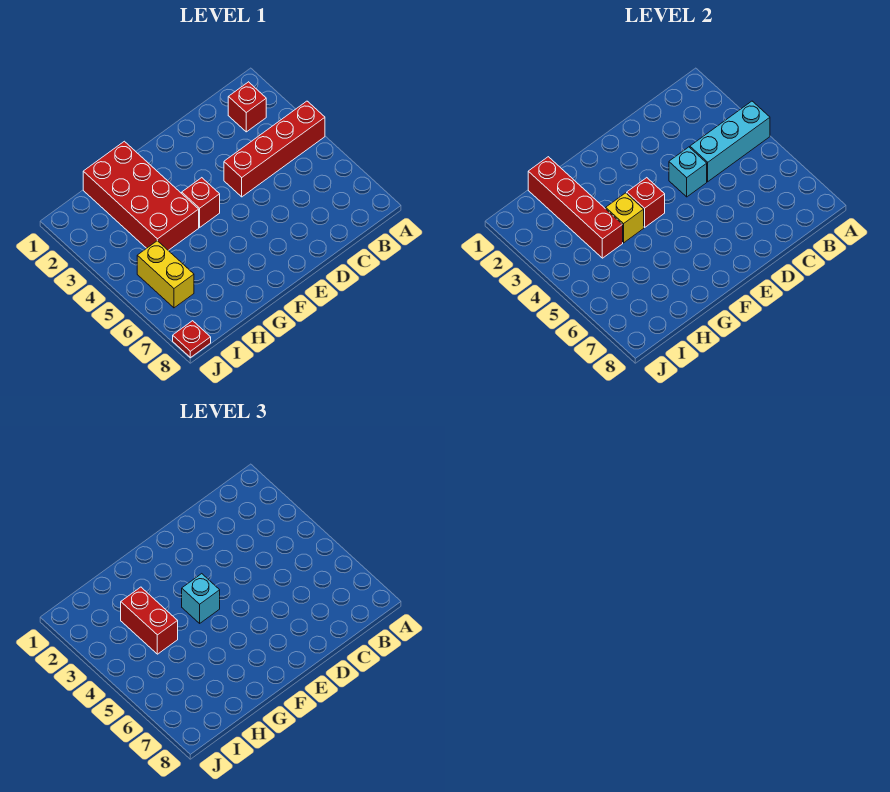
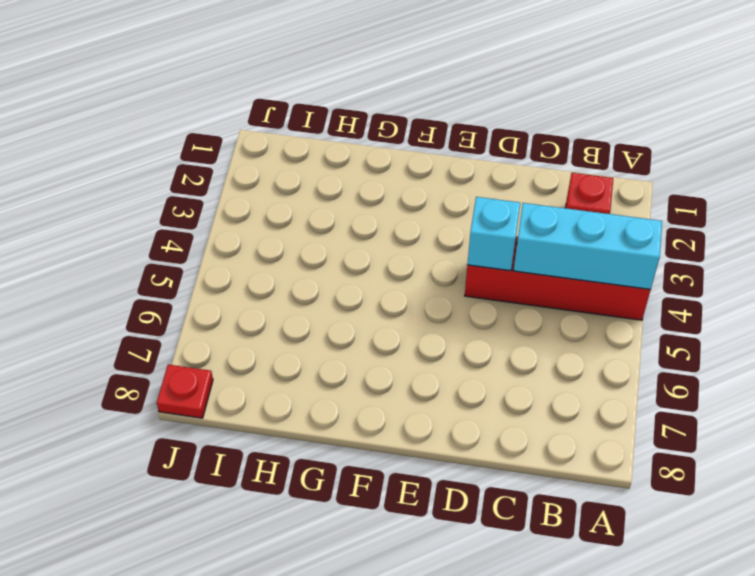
none -> red 1x1 brick [182,178,220,227]
none -> red 2x4 brick [83,141,199,250]
none -> yellow 1x2 brick [137,241,194,308]

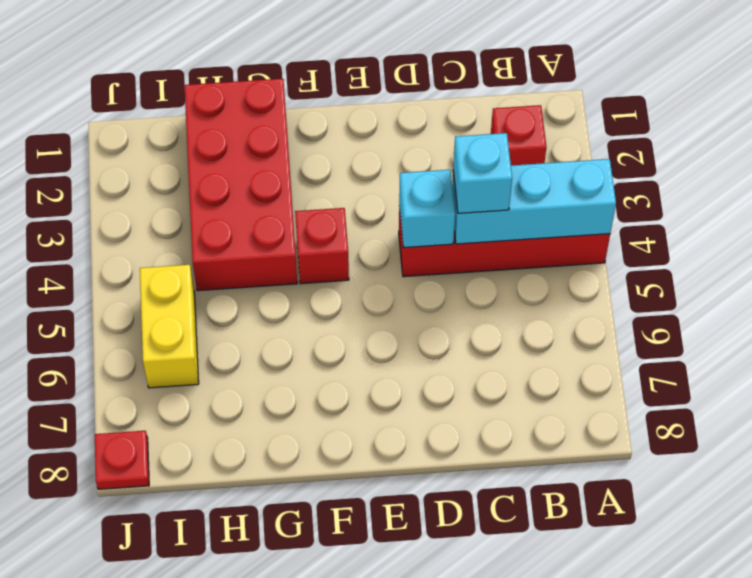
cyan 1x1 brick [453,133,512,213] -> cyan 1x1 brick moved to [182,574,220,623]
none -> red 1x1 brick [627,178,665,227]
none -> yellow 1x1 brick [606,193,644,243]
none -> red 1x4 brick [528,157,623,258]

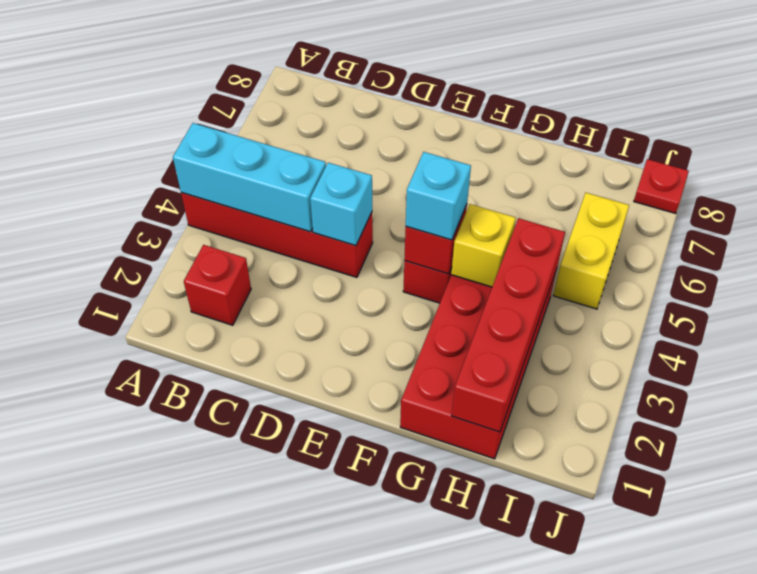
none -> red 1x2 brick [121,587,178,654]

